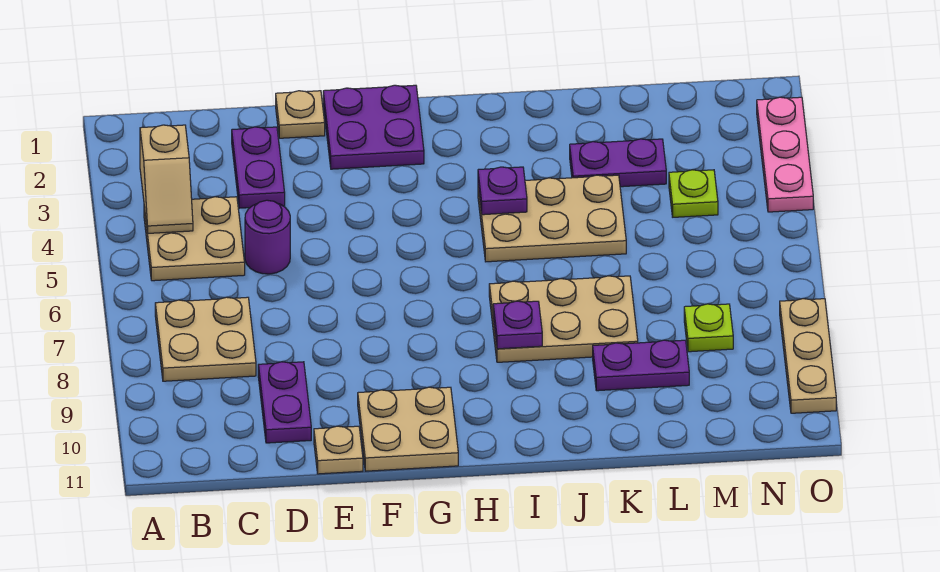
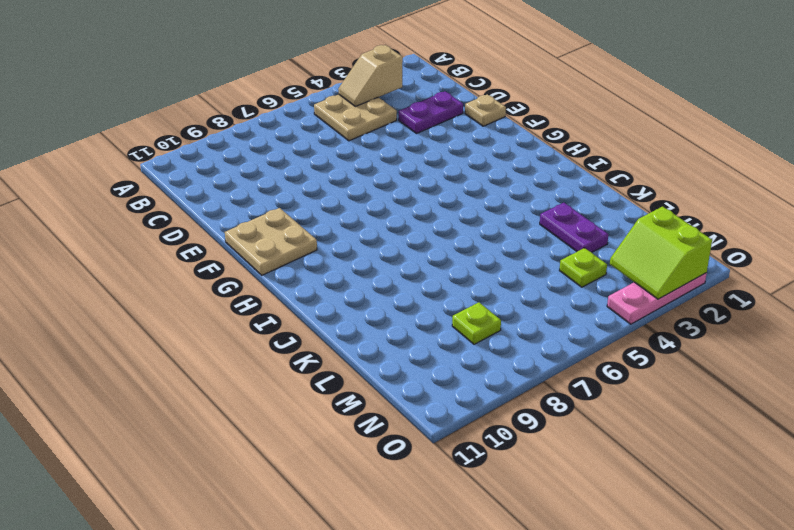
lime 2x2 slope [610,207,712,299] -> none
none -> tan 2x2 plate [155,297,256,381]
none -> purple 1x1 round brick [245,200,290,274]
none -> purple 1x2 plate [258,362,311,443]

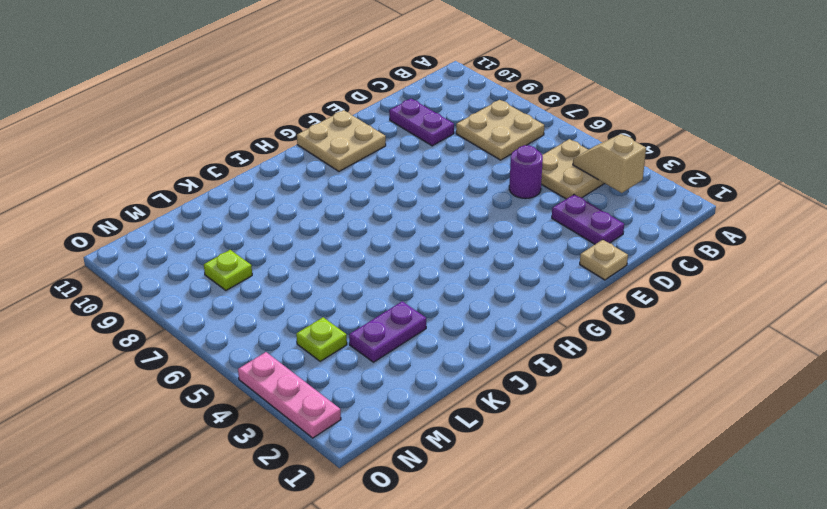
none -> tan 1x1 plate [314,426,363,474]
none -> purple 2x2 plate [323,85,424,169]
none -> tan 2x3 plate [478,175,626,262]

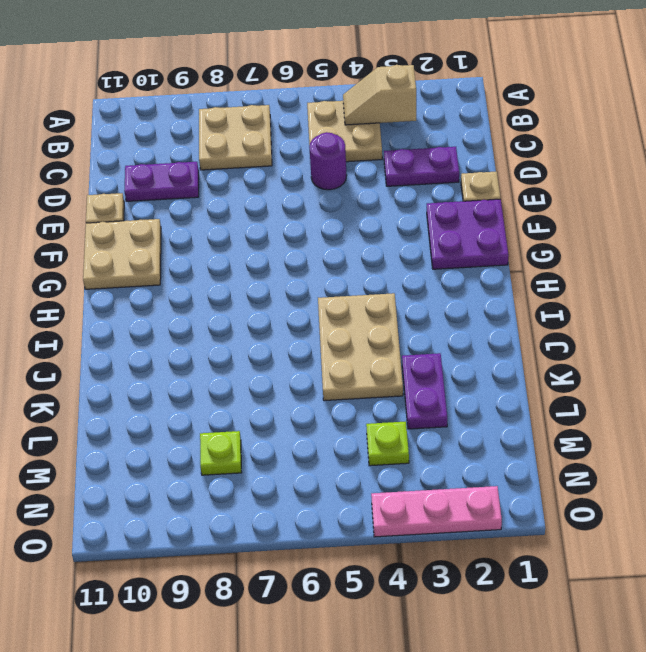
none -> tan 2x3 plate [489,276,638,362]
none -> purple 1x2 plate [593,340,689,391]
none -> tan 1x3 plate [780,299,836,413]

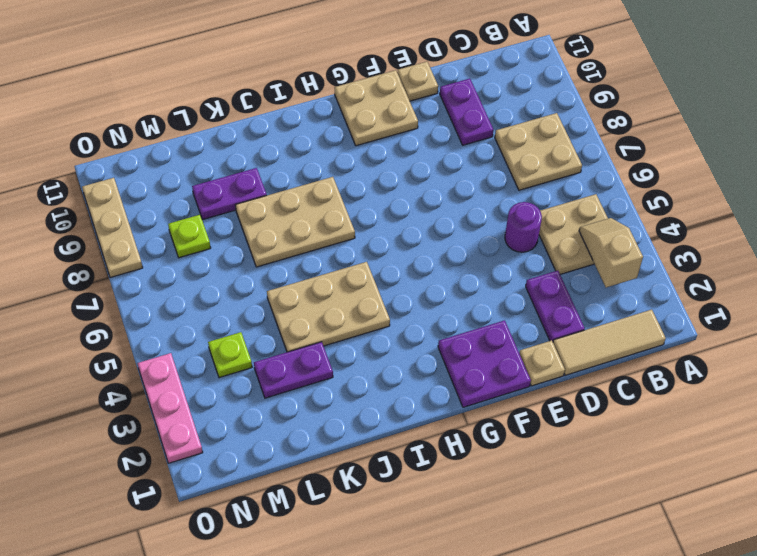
tan 1x3 tile [553,310,666,375] -> none
none -> purple 1x1 plate [478,167,527,215]
none -> purple 1x1 plate [493,301,542,349]

